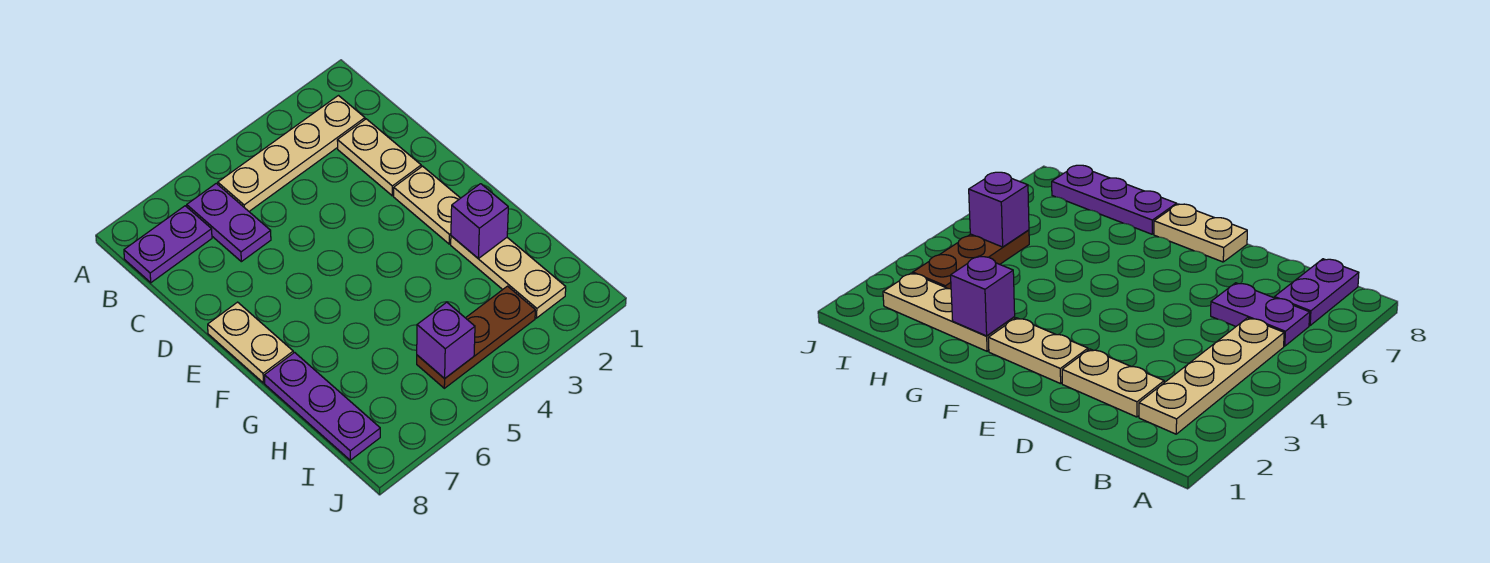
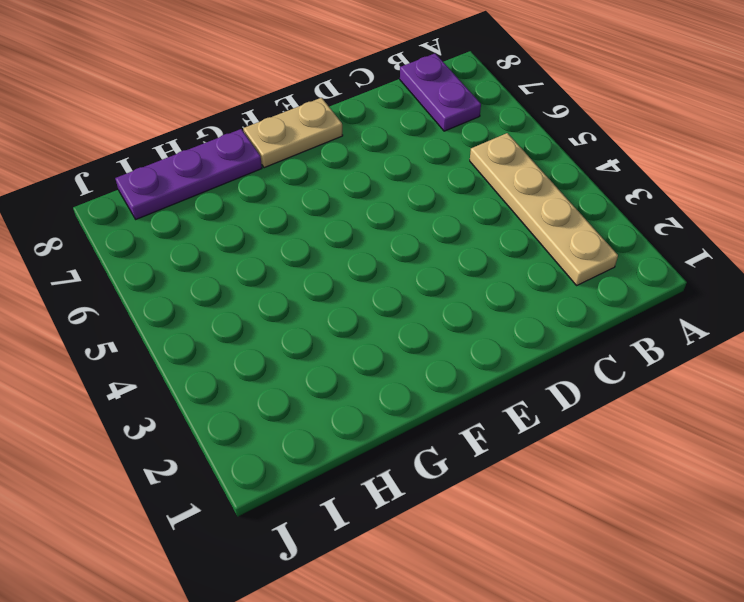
none -> purple 1x2 plate [187,183,271,262]
none -> tan 1x2 plate [337,119,421,196]

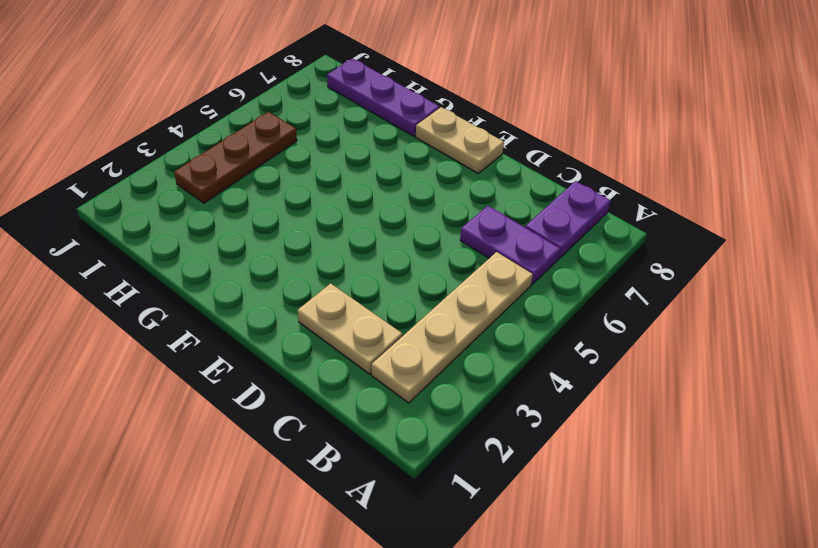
none -> tan 1x2 plate [394,166,460,244]
none -> tan 1x3 plate [451,236,566,318]

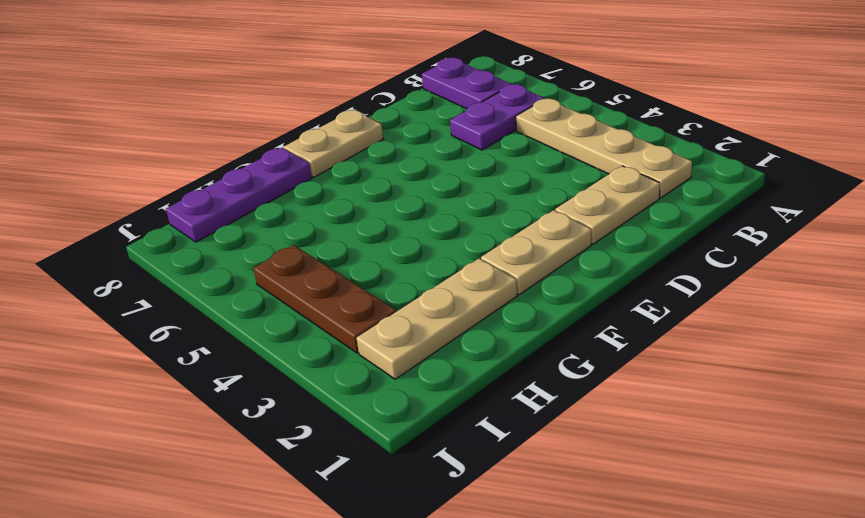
none -> purple 1x1 brick [451,184,508,259]
none -> purple 1x1 brick [417,302,475,379]

